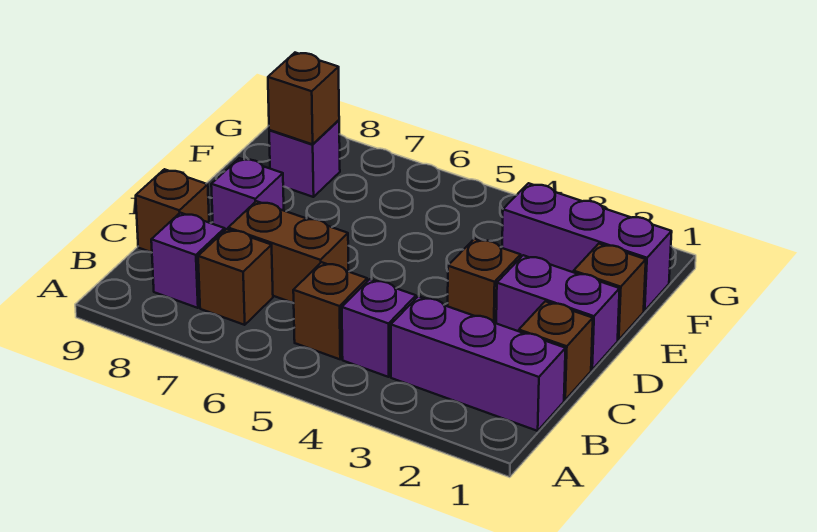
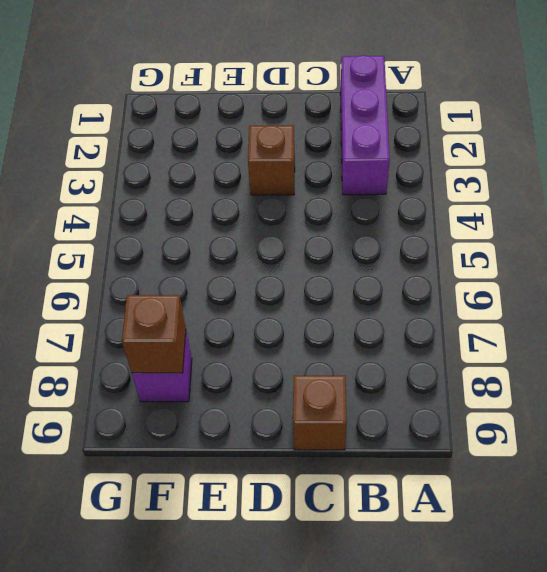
none -> purple 1x1 brick [342,279,416,377]
none -> brown 1x1 brick [293,262,367,359]
none -> brown 1x1 brick [198,229,273,325]

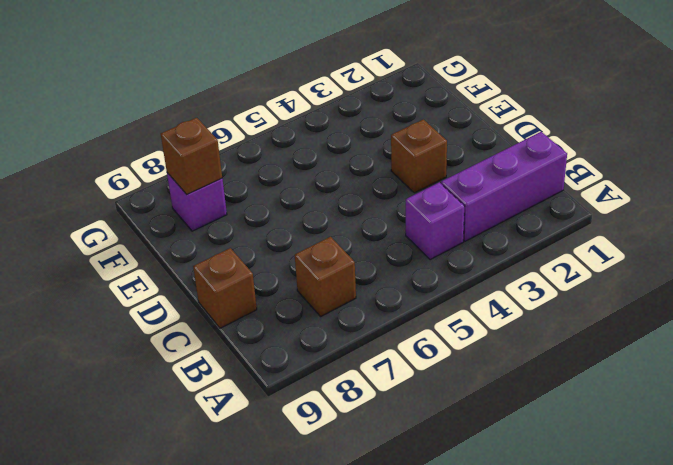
none -> brown 1x1 brick [293,262,367,359]
none -> purple 1x1 brick [151,213,225,308]
none -> brown 1x1 brick [519,301,593,400]

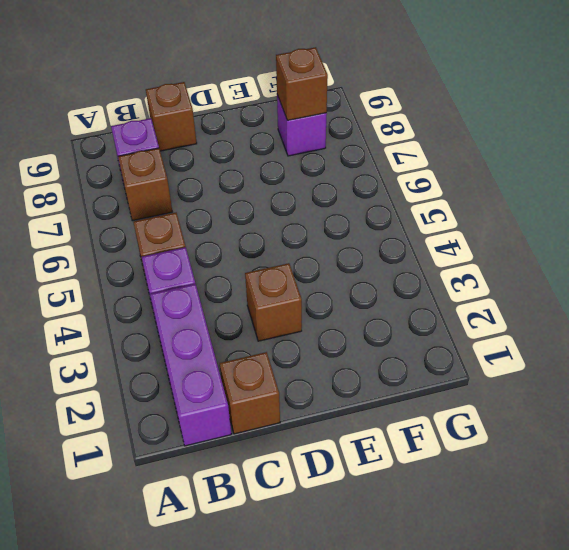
none -> brown 1x2 brick [228,201,349,303]
none -> purple 1x2 brick [496,255,620,370]
none -> purple 1x1 brick [211,158,284,230]

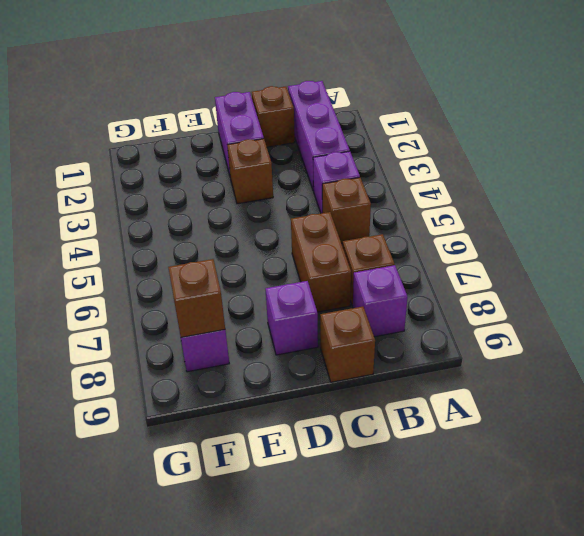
none -> brown 1x1 brick [574,244,646,340]
none -> purple 1x3 brick [502,183,672,311]

